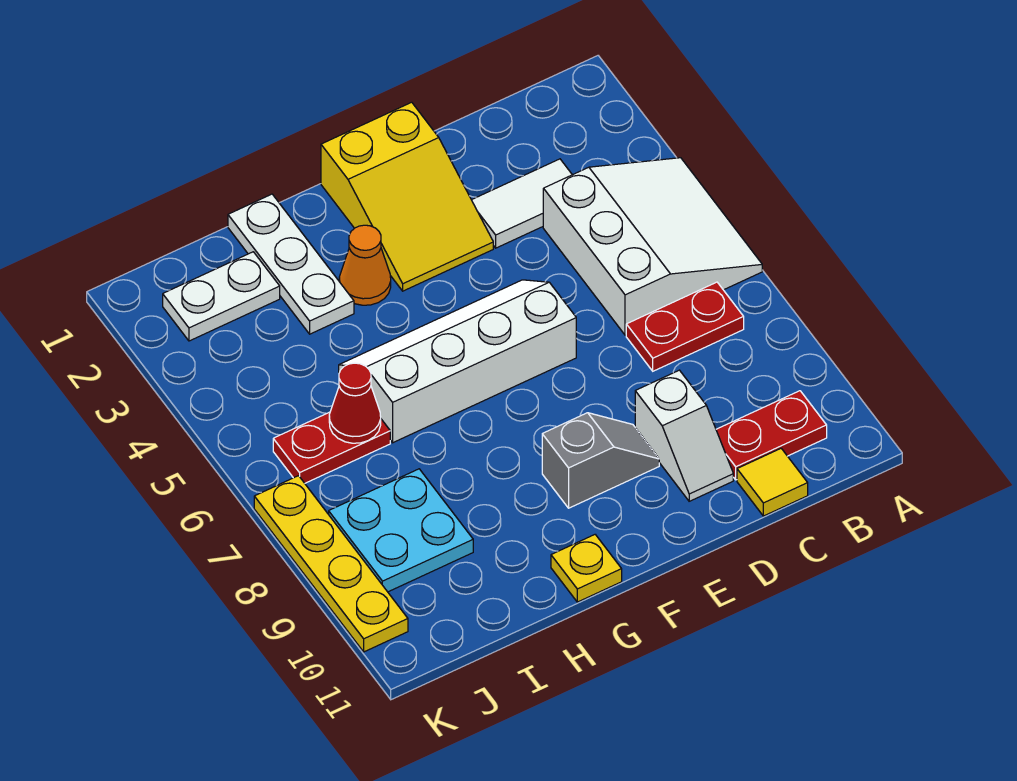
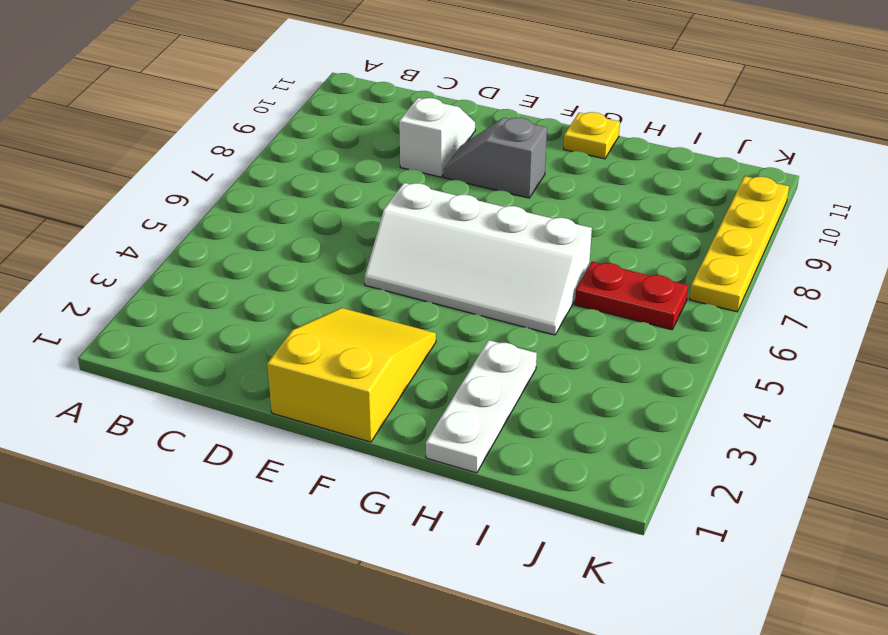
none -> white 3x3 slope [543,158,762,335]
none -> red 1x2 plate [626,282,744,371]
none -> red 1x2 plate [716,391,827,480]

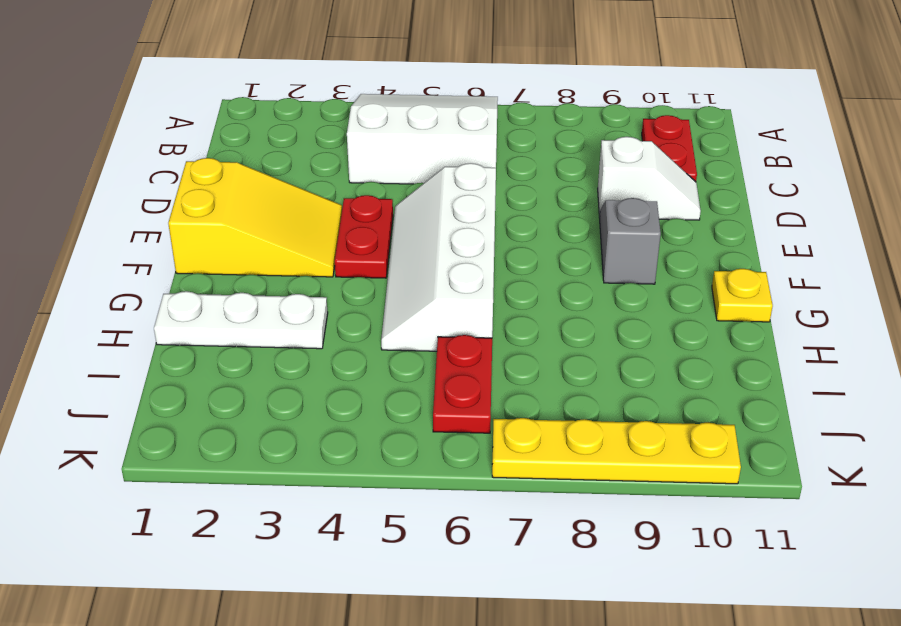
red 1x2 plate [335,195,393,278] -> red 1x2 plate moved to [626,282,744,371]
none -> white 1x2 tile [472,159,572,248]
none -> yellow 1x1 tile [737,449,808,516]
none -> orange 1x1 cone [339,225,391,305]

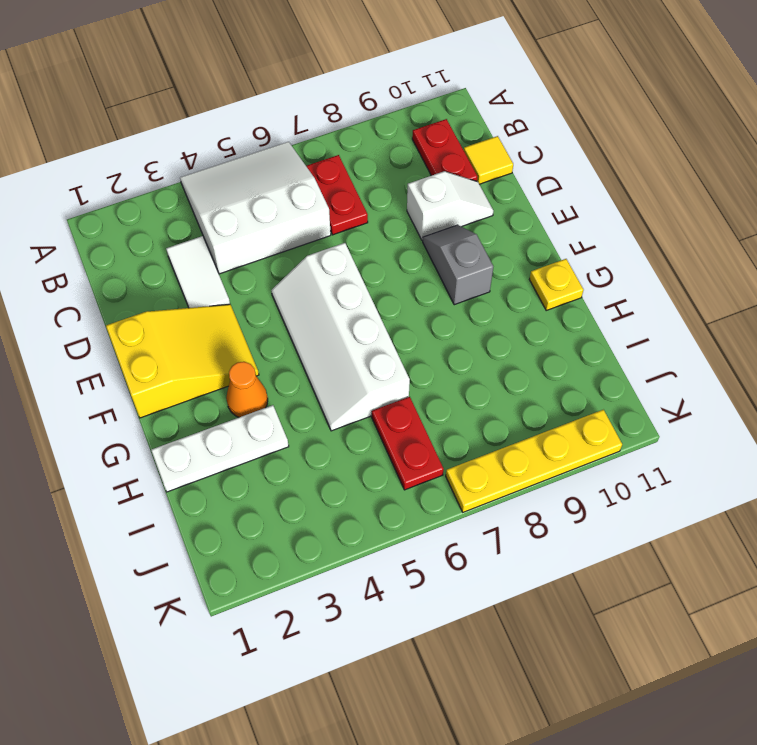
none -> white 1x2 plate [163,252,280,341]
none -> cyan 2x2 plate [329,469,473,592]
none -> red 1x1 cone [329,363,381,443]

